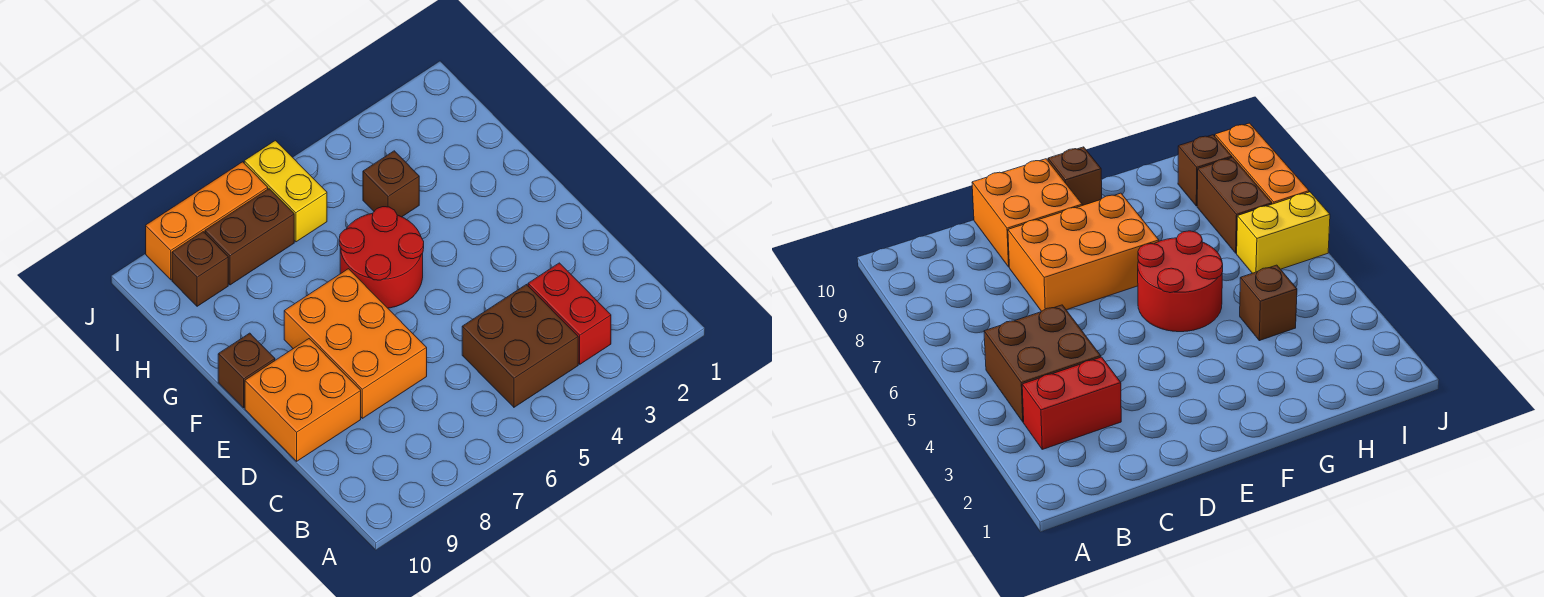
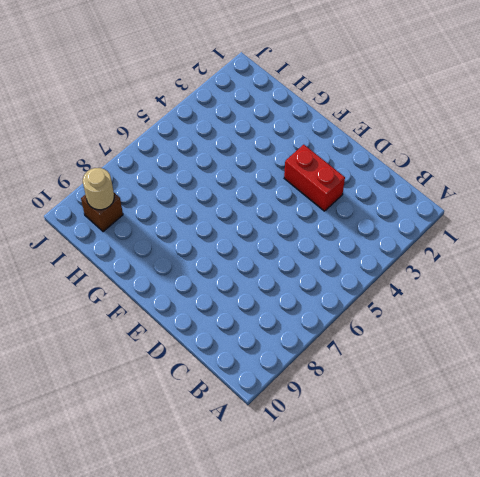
red 1x2 brick [284,145,345,211] -> red 1x2 brick moved to [528,263,611,364]
tan 1x1 round brick [83,168,114,210] -> none
none -> brown 2x2 brick [462,285,578,407]
none -> orange 2x3 brick [284,269,427,418]

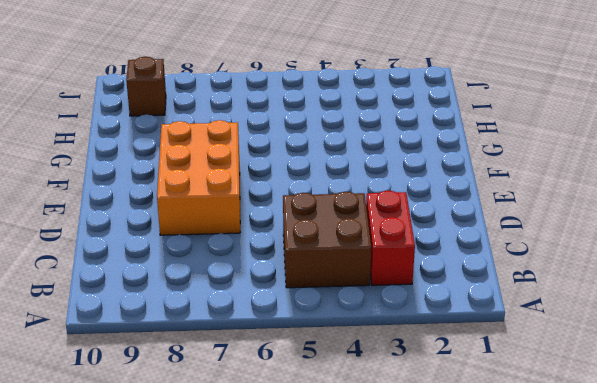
none -> orange 2x2 brick [245,339,361,461]
none -> red 2x2 round brick [339,207,424,308]

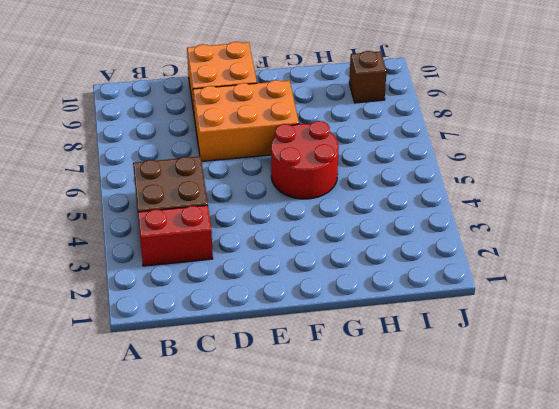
none -> brown 1x1 brick [218,333,275,408]
none -> brown 1x1 brick [363,151,419,217]

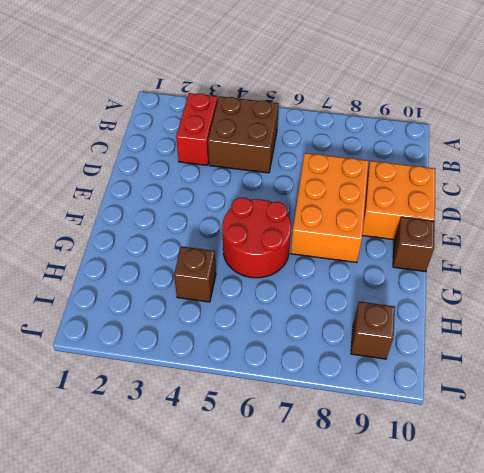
none -> yellow 1x2 brick [244,141,327,242]
none -> brown 1x2 brick [205,189,294,285]

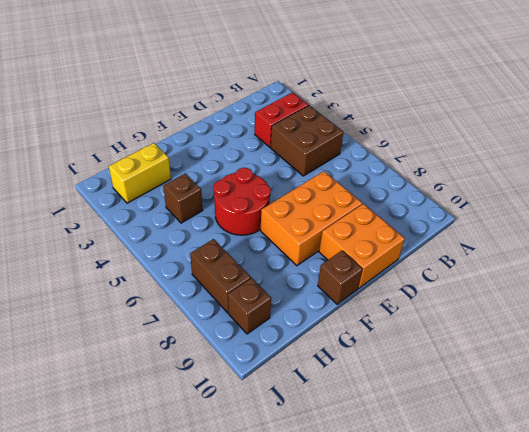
yellow 1x2 brick [109,143,171,203] -> yellow 1x2 brick moved to [244,141,327,242]
none -> orange 1x3 brick [146,162,268,280]

